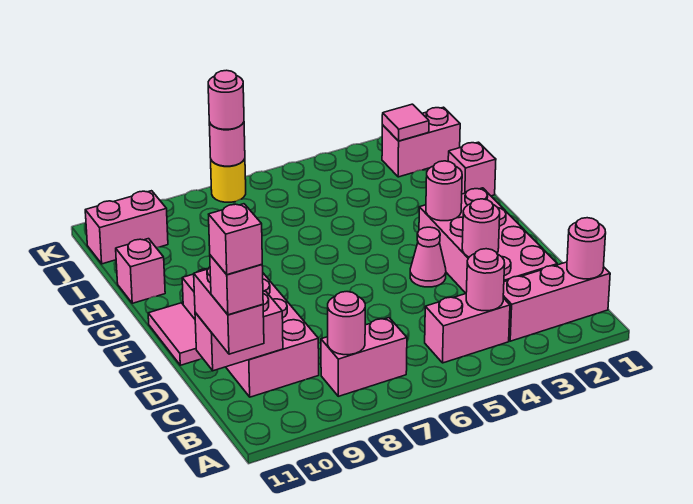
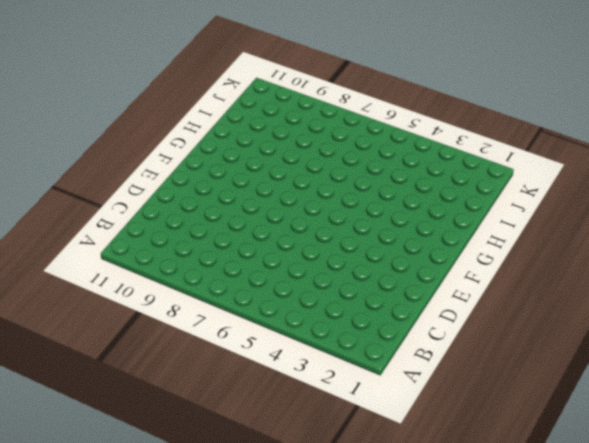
none -> pink 1x3 brick [503,262,610,341]
none -> pink 1x2 brick [425,294,510,363]
none -> pink 1x2 brick [321,318,407,396]

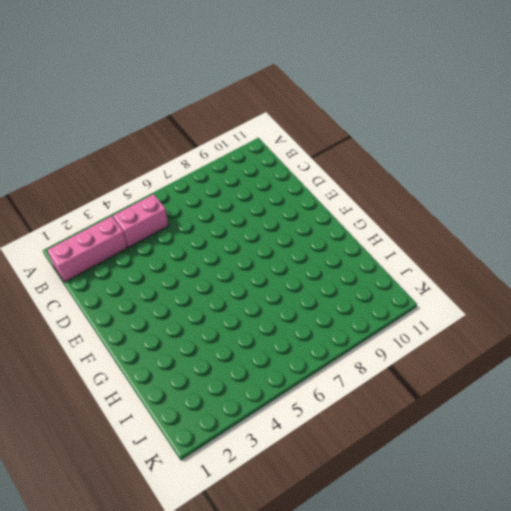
none -> pink 1x2 brick [321,318,407,396]
none -> pink 2x4 brick [419,188,557,293]
none -> pink 2x4 brick [182,269,319,397]

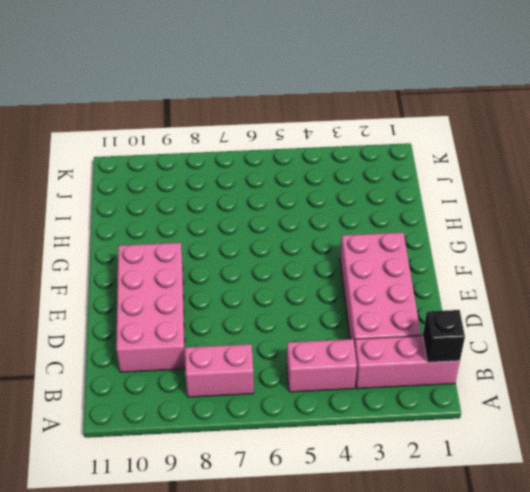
black 1x1 brick [423,310,465,362] -> pink 1x1 round brick [567,218,606,279]
none -> pink 1x1 cone [410,227,446,287]
none -> pink 1x2 tile [148,303,203,365]
none -> pink 1x1 brick [448,142,496,196]

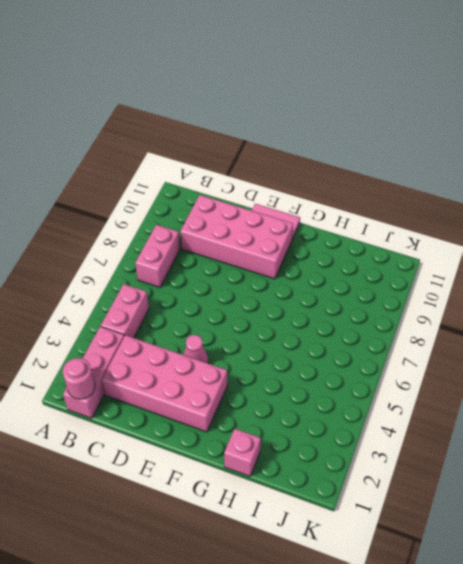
none -> pink 1x1 brick [116,239,165,303]
none -> pink 1x2 brick [382,107,460,177]
none -> pink 1x2 brick [85,191,168,264]

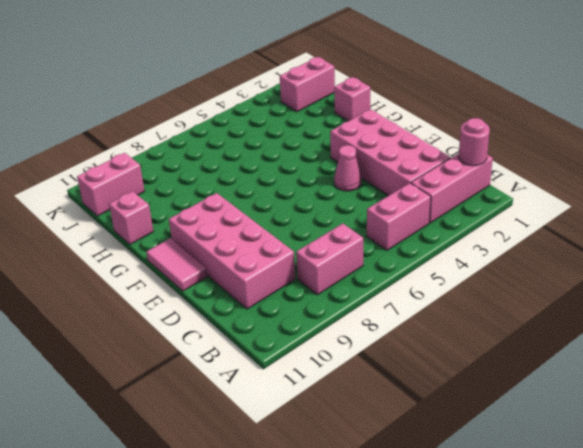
none -> yellow 1x1 round brick [211,159,246,202]
none -> pink 1x1 round brick [466,249,505,311]
none -> pink 1x1 round brick [328,292,365,355]

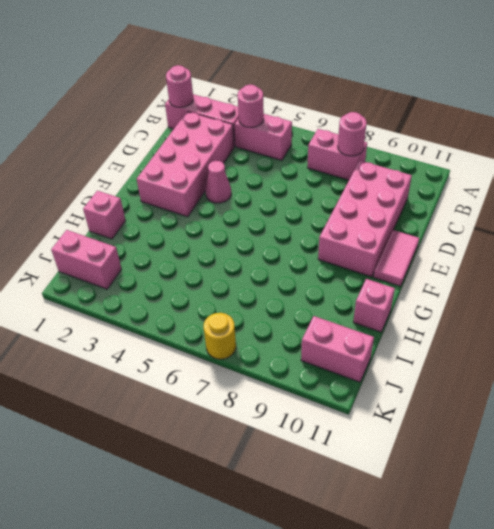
none -> pink 1x2 brick [195,291,283,371]
none -> pink 1x1 round brick [462,199,500,257]
none -> pink 1x1 round brick [426,161,462,221]

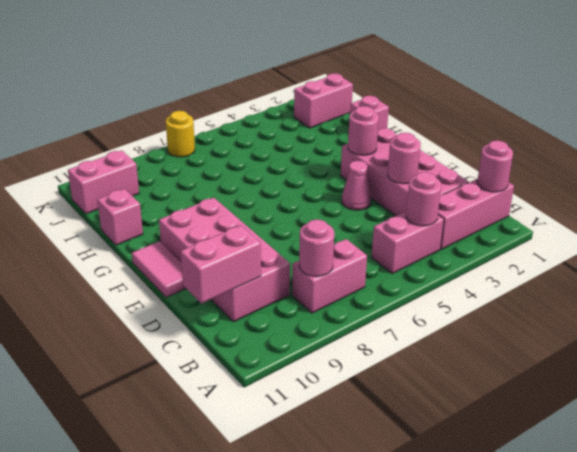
none -> pink 1x1 tile [382,104,429,141]
none -> pink 1x1 round brick [209,122,245,166]
none -> pink 1x2 brick [194,267,264,354]

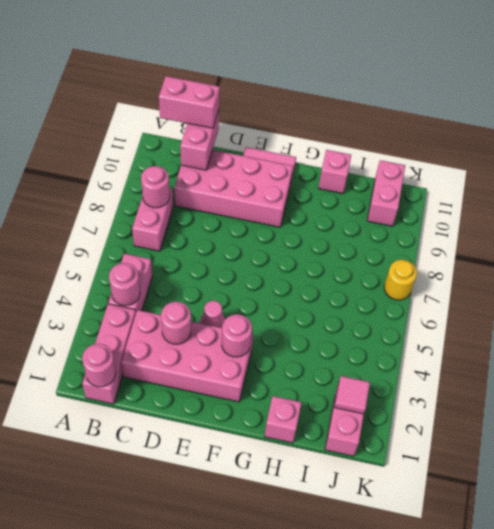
none -> pink 1x1 round brick [209,122,245,166]
none -> pink 1x1 round brick [208,70,244,129]
none -> pink 1x1 brick [210,255,263,315]

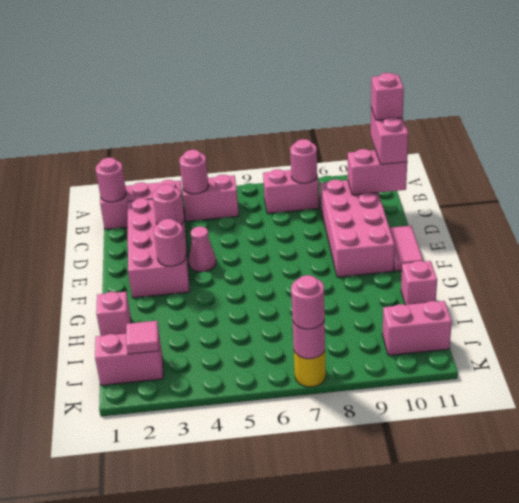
none -> pink 1x1 brick [209,204,262,275]

